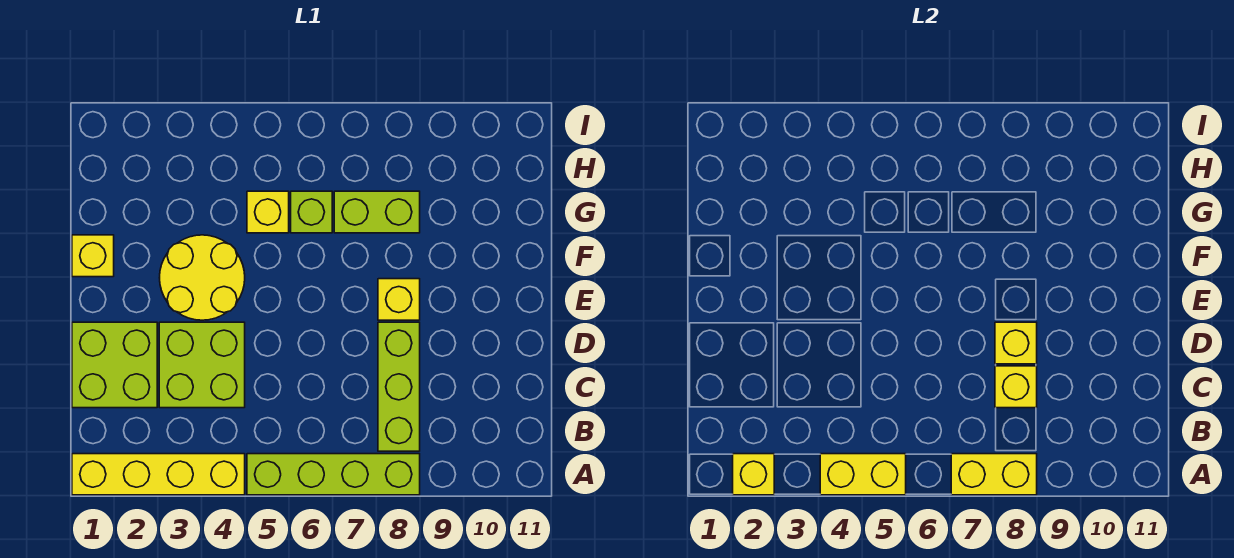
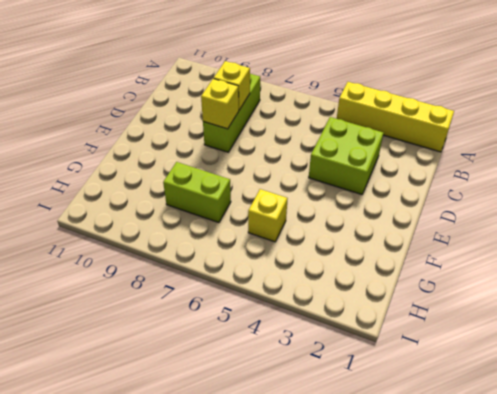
none -> lime 1x4 brick [247,454,420,495]
none -> lime 2x2 brick [72,322,157,408]
none -> yellow 2x2 round brick [160,235,245,320]

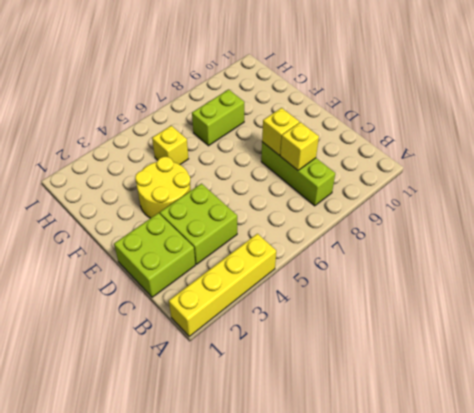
none -> lime 1x4 brick [247,454,420,495]
none -> yellow 1x1 brick [378,279,420,320]
none -> yellow 1x1 brick [72,235,114,277]

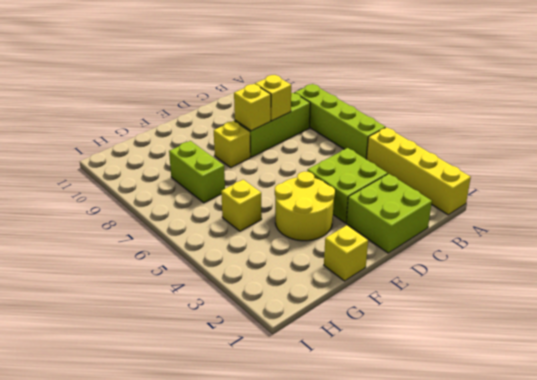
none -> lime 1x1 brick [291,191,332,233]
none -> yellow 1x1 brick [733,454,774,495]
none -> yellow 1x2 brick [820,454,906,495]

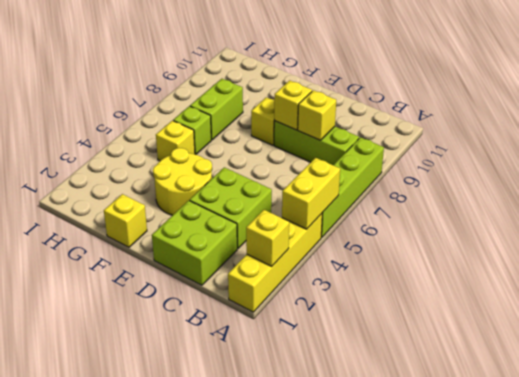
none -> yellow 1x2 brick [951,454,1037,495]

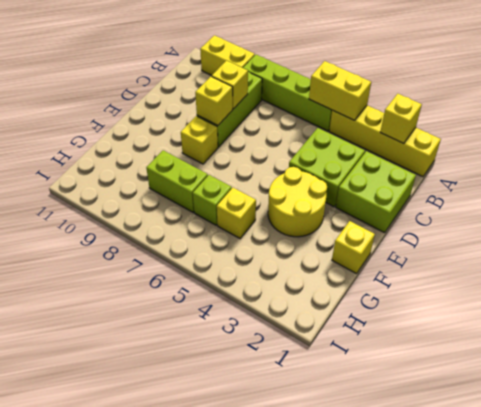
yellow 1x2 brick [200,35,255,75] -> yellow 1x2 brick moved to [951,454,1037,495]

